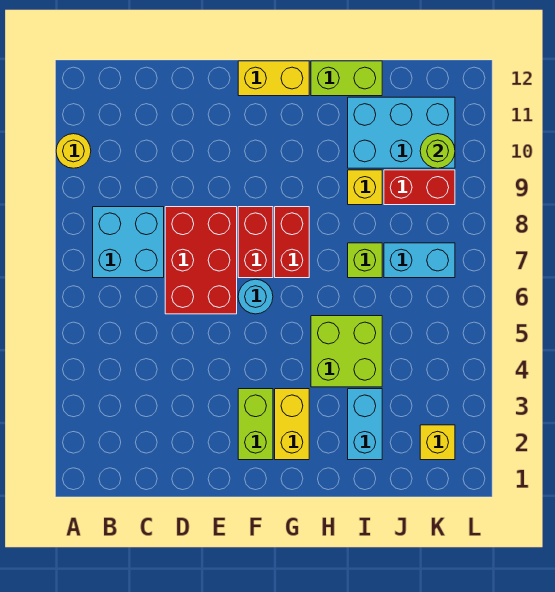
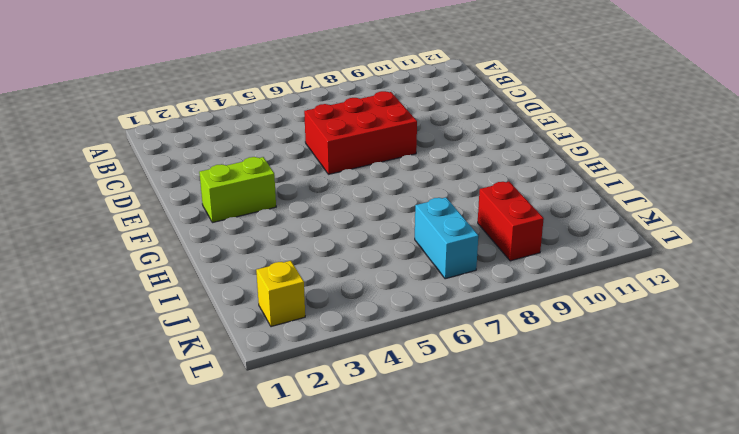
none -> yellow 1x1 round brick [56,134,91,168]
none -> cyan 2x2 brick [93,207,164,278]
none -> cyan 1x1 round brick [238,279,273,314]

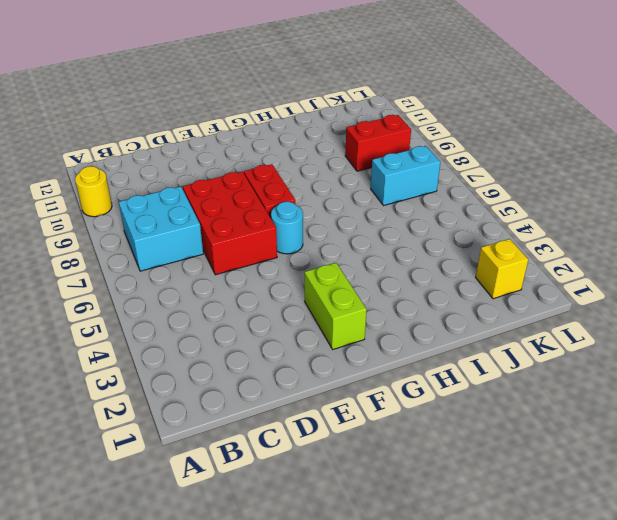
none -> yellow 1x2 brick [238,61,309,96]
none -> yellow 1x2 brick [275,389,309,460]
none -> red 1x2 brick [275,207,309,278]

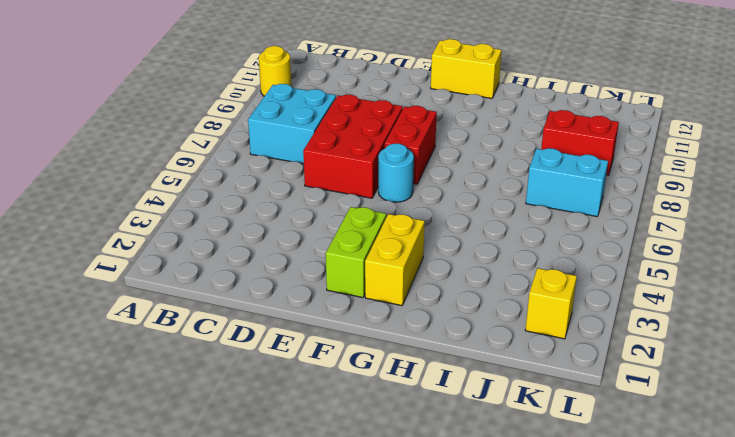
none -> red 1x2 brick [275,207,309,278]
none -> lime 2x2 brick [311,316,382,387]
none -> lime 1x2 brick [311,61,382,96]

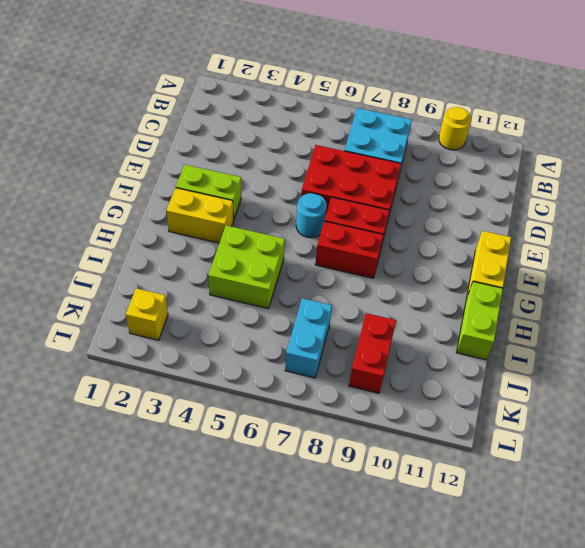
none -> cyan 1x2 brick [348,389,382,460]
none -> lime 1x1 brick [348,243,382,278]
none -> yellow 1x1 brick [348,170,382,205]

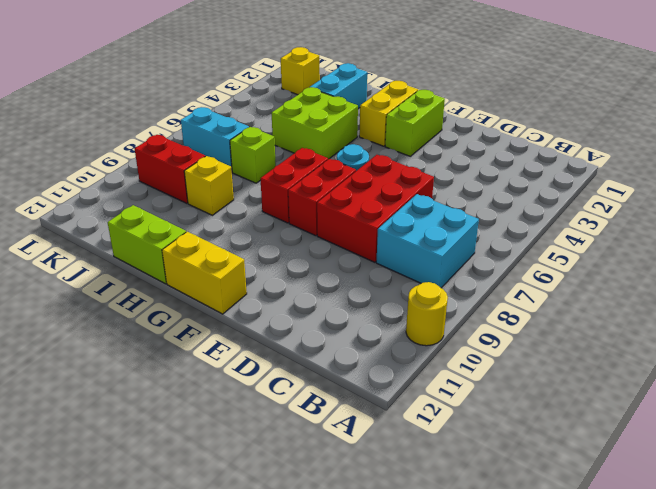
none -> cyan 2x3 brick [348,97,455,168]
none -> lime 1x1 round brick [420,134,455,168]

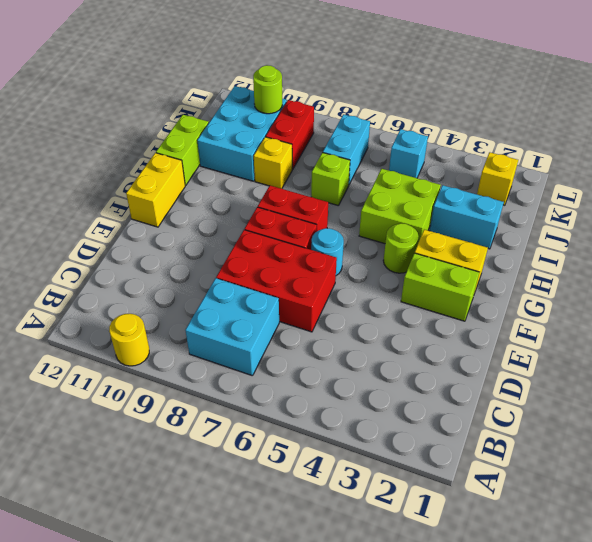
lime 1x1 round brick [383,223,419,273] -> none
cyan 1x1 brick [389,129,428,178] -> none

